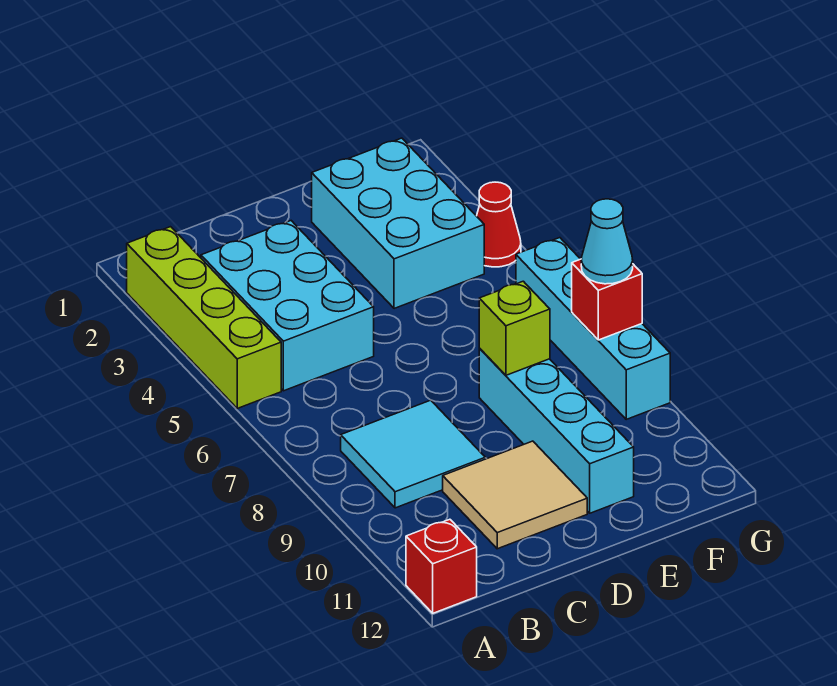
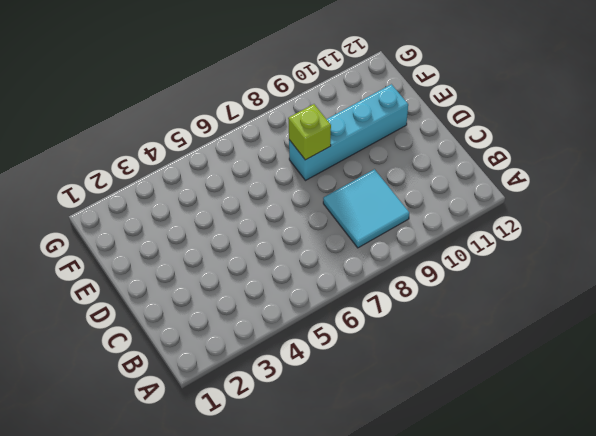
none -> lime 1x4 brick [127,227,281,408]
none -> red 1x1 brick [406,519,477,613]
none -> cyan 2x3 brick [201,221,374,391]

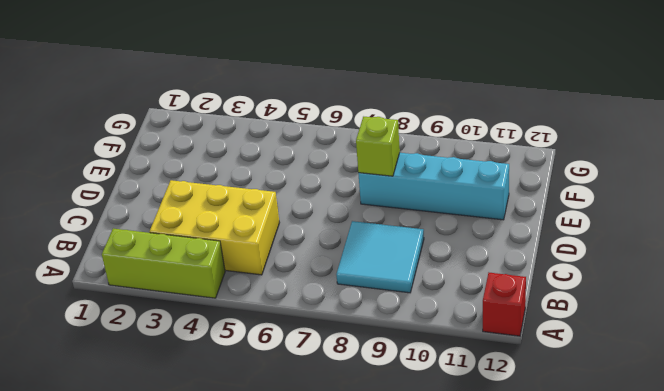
lime 1x3 brick [102,228,225,298] -> lime 1x4 brick [127,227,281,408]
yellow 2x3 brick [150,180,280,275] -> cyan 2x3 brick [201,221,374,391]
none -> tan 2x2 tile [443,441,587,549]
none -> cyan 2x3 brick [312,138,484,309]
none -> red 1x1 cone [477,182,521,267]

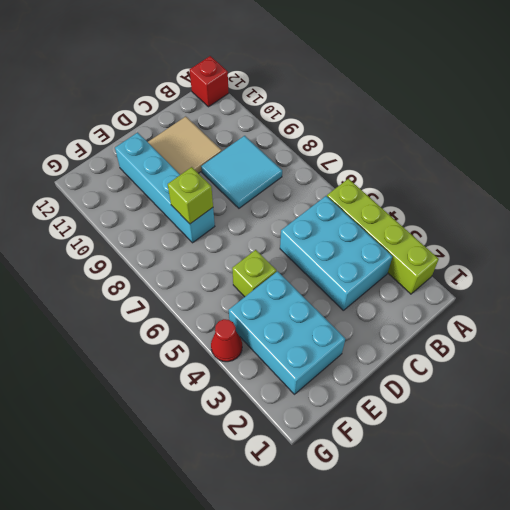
lime 1x1 brick [232,250,276,297] -> none
none -> cyan 1x4 brick [516,238,670,419]
none -> red 1x1 brick [572,259,642,340]
none -> cyan 1x1 cone [581,199,633,284]

